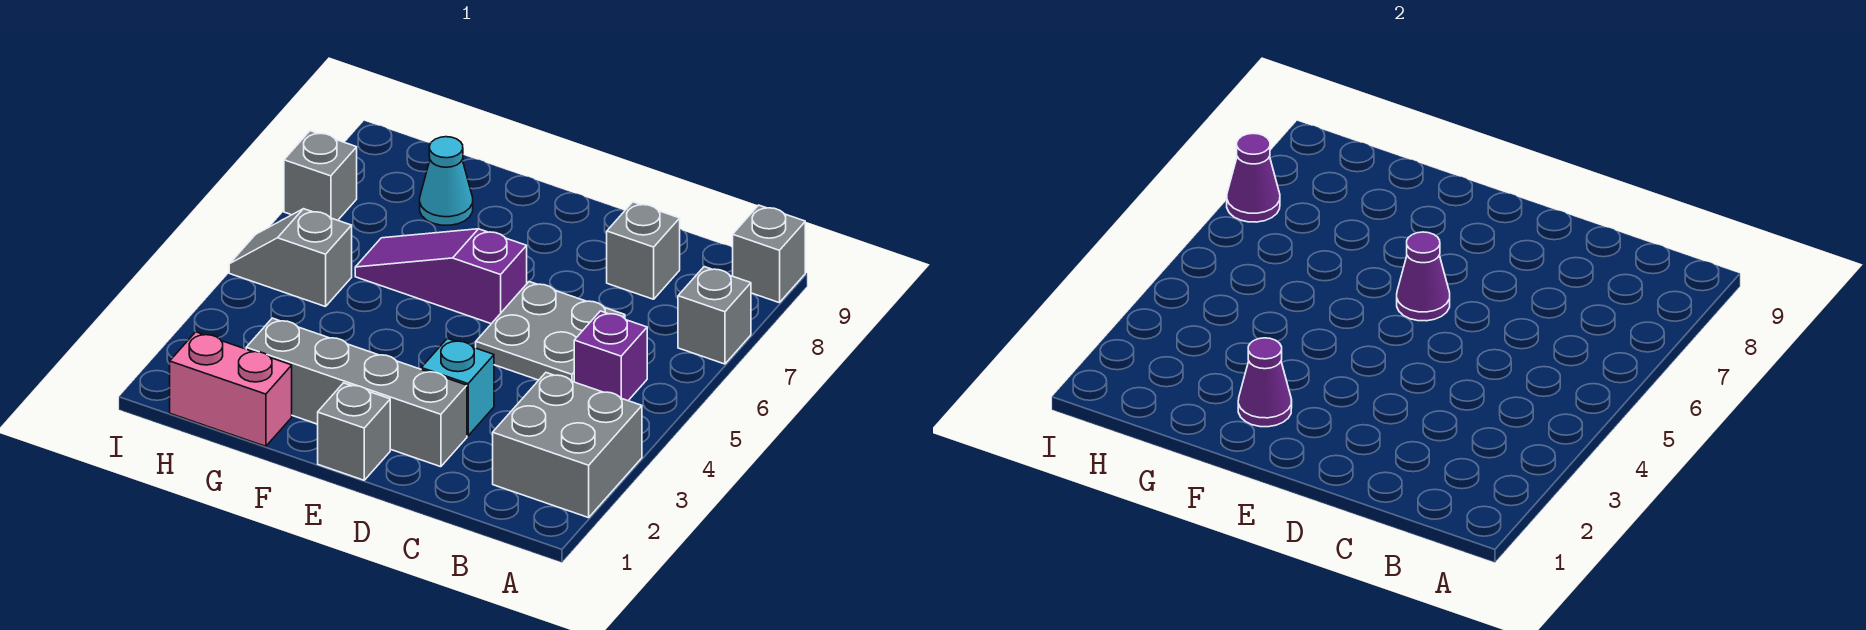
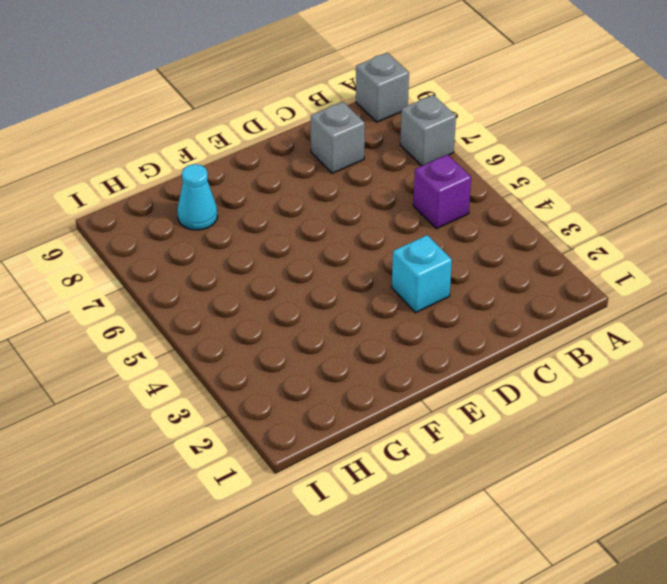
none -> grey 2x2 brick [493,373,642,518]
none -> grey 2x2 plate [476,282,625,382]
none -> grey 1x4 brick [246,318,467,467]

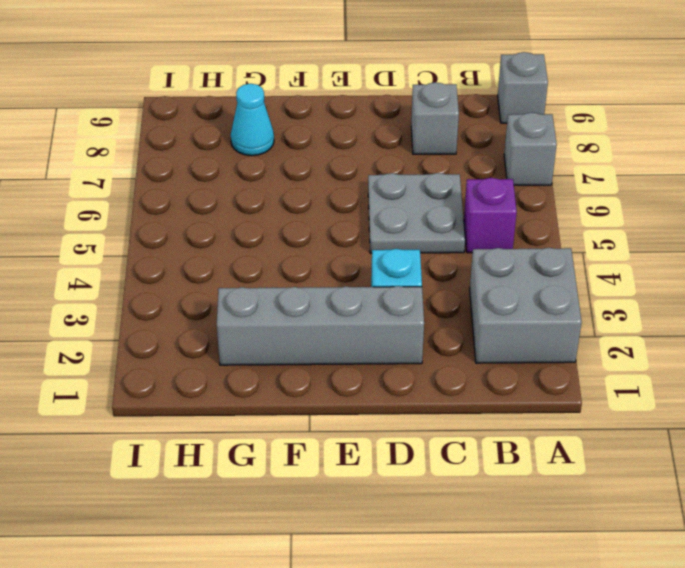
none -> grey 1x1 brick [318,383,390,480]
none -> purple 1x3 slope [355,229,527,324]
none -> pink 1x2 brick [170,332,292,446]

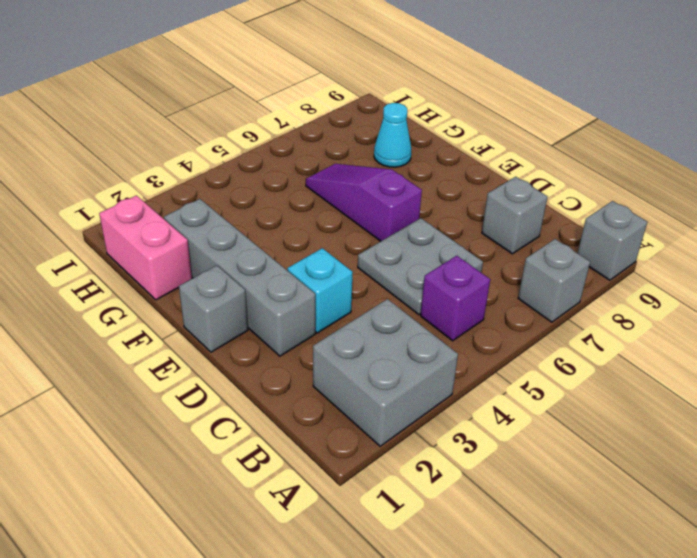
none -> grey 1x2 slope [229,209,352,307]
none -> grey 1x1 brick [284,131,357,220]
none -> purple 1x1 cone [1397,232,1450,321]

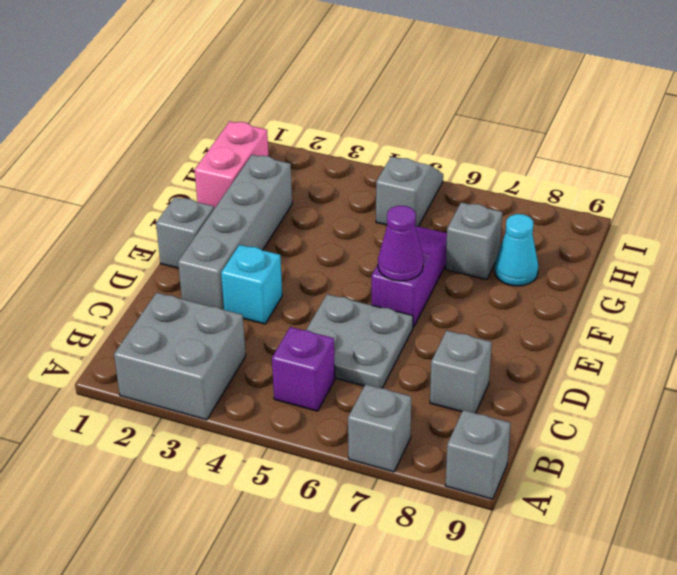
grey 1x1 brick [446,202,502,280] -> grey 1x1 brick moved to [284,131,357,220]
none -> purple 1x1 cone [1238,338,1292,427]
none -> purple 1x1 cone [1227,133,1280,222]

